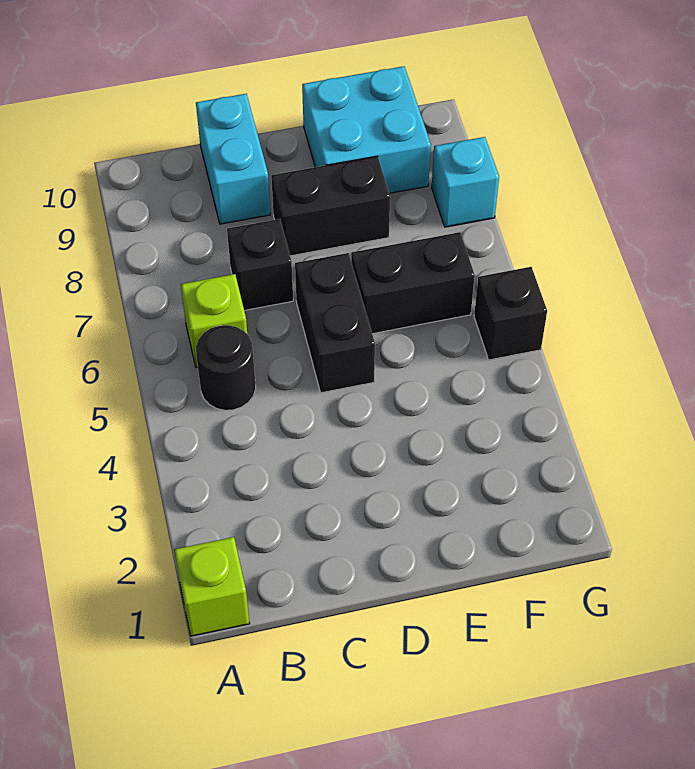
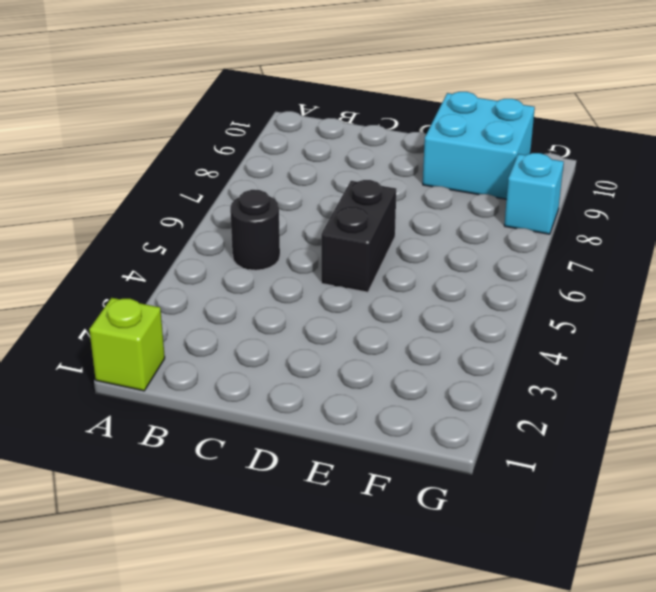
none -> lime 1x1 brick [181,274,247,367]
none -> black 1x1 brick [227,219,293,310]

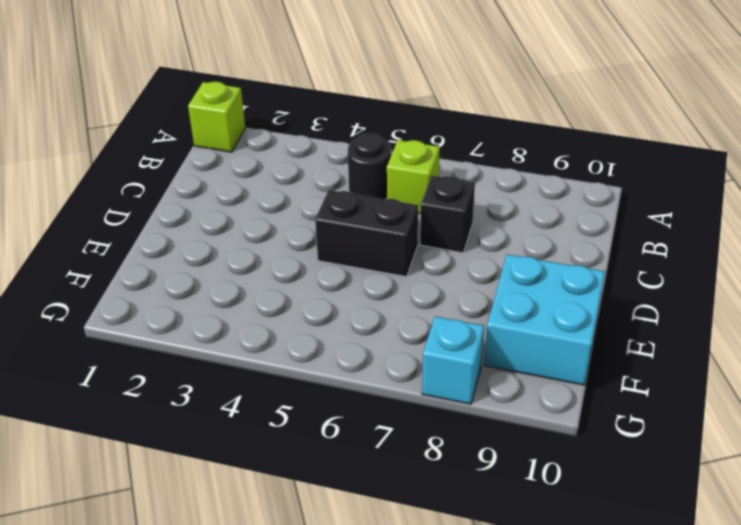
none -> cyan 1x2 brick [196,94,270,224]
none -> black 1x2 brick [271,156,390,256]

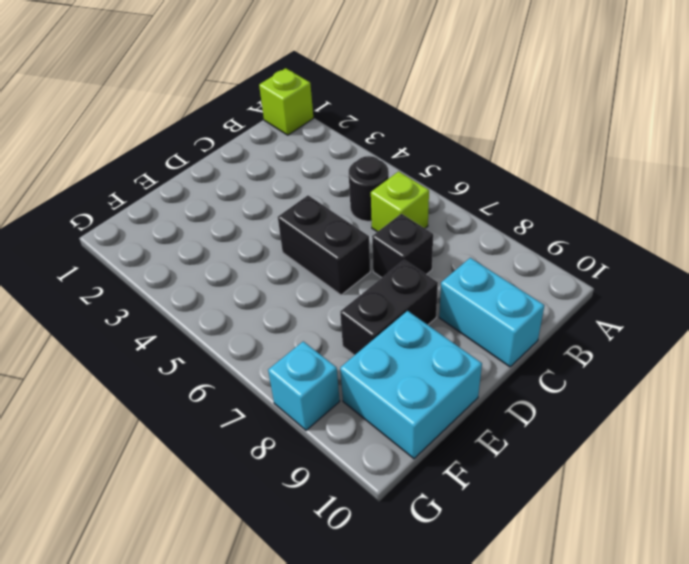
none -> black 1x2 brick [351,232,475,334]
none -> black 1x1 brick [474,267,547,360]

